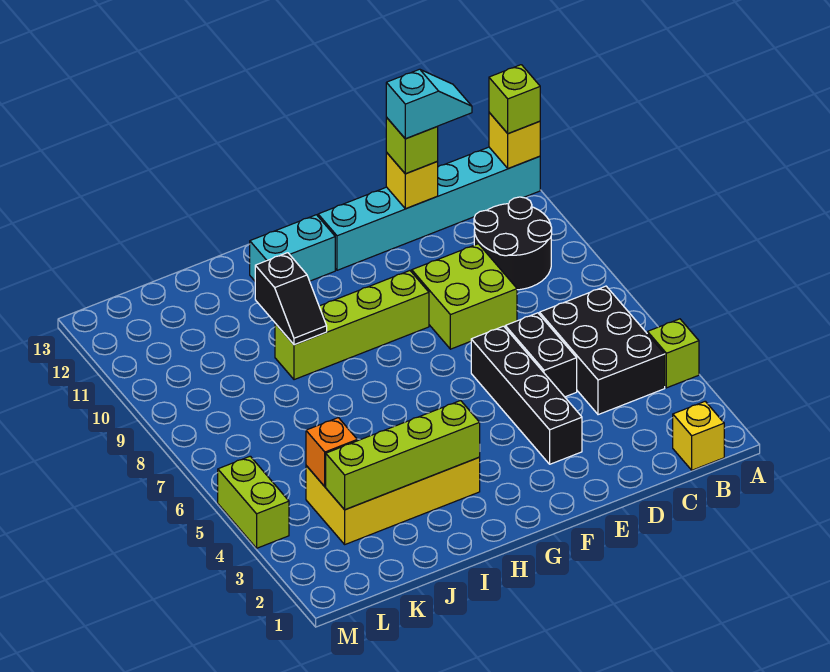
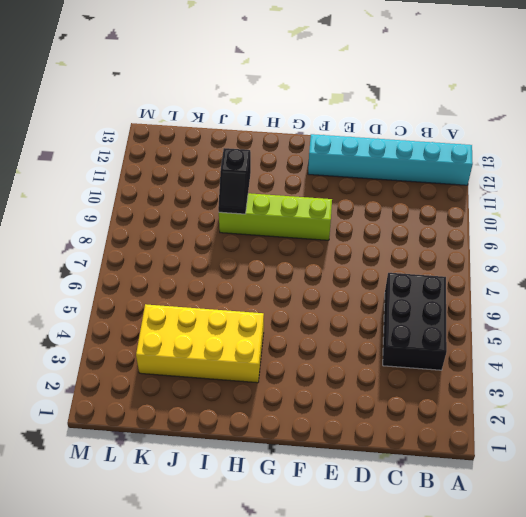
none -> lime 1x1 brick [647,319,699,388]
none -> yellow 1x1 brick [673,401,724,470]
none -> black 2x2 round brick [474,197,552,290]

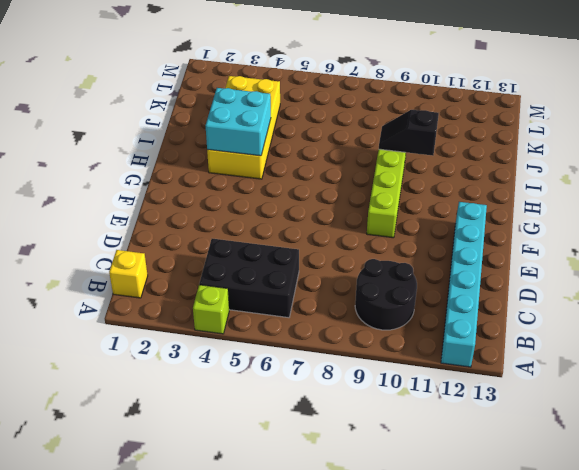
cyan 2x2 brick [205,88,271,156] -> lime 1x4 brick [326,401,480,510]
none -> black 1x2 brick [505,313,577,397]
none -> lime 2x2 brick [412,244,517,349]
none -> black 1x4 brick [471,326,582,464]

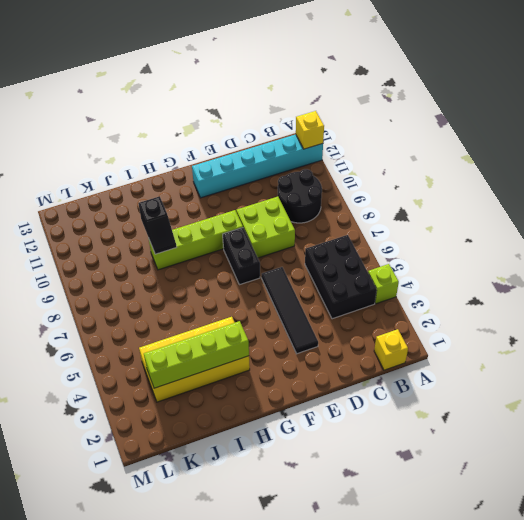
black 1x4 tile [262,267,318,354] -> black 1x4 brick [471,326,582,464]
black 1x2 brick [223,228,260,285] -> black 1x2 brick moved to [505,313,577,397]
none -> cyan 1x2 brick [250,215,335,281]
none -> lime 1x2 brick [218,456,289,548]
none -> yellow 1x1 brick [386,153,438,209]

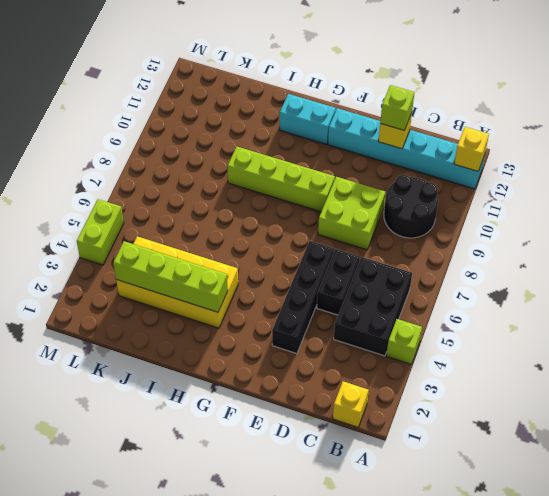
none -> black 1x2 slope [255,253,327,345]
none -> orange 1x1 brick [306,418,357,487]
none -> lime 1x1 brick [489,65,540,134]

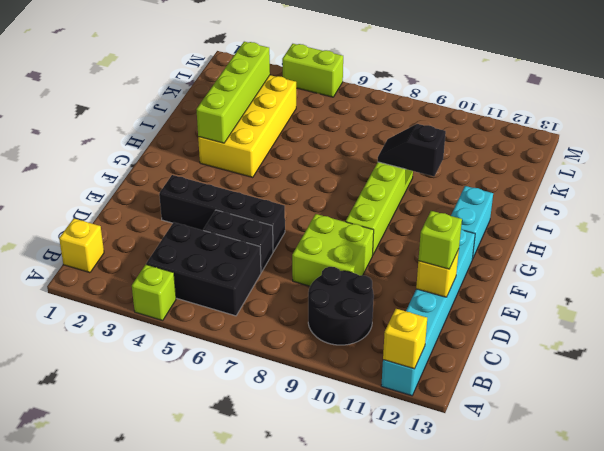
none -> orange 1x1 brick [306,418,357,487]
none -> lime 1x1 brick [489,65,540,134]
none -> cyan 1x2 slope [386,69,472,139]

